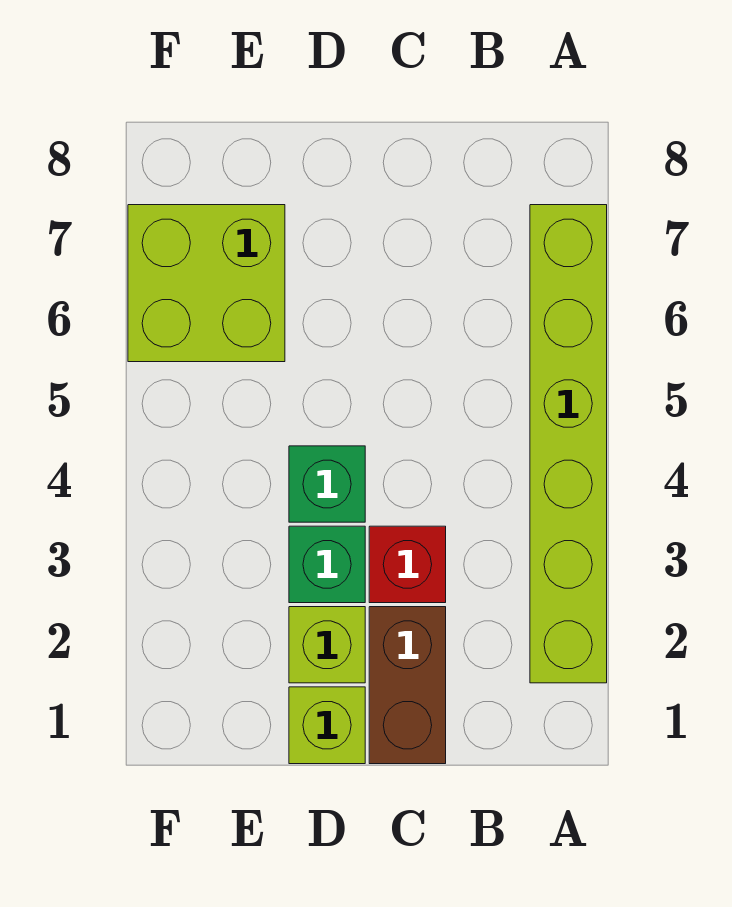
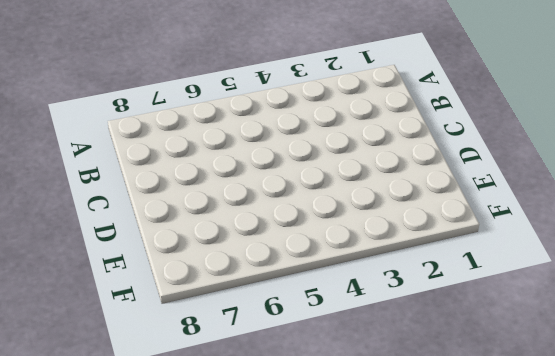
none -> lime 1x6 brick [530,205,607,683]
none -> brown 1x2 brick [369,607,446,764]

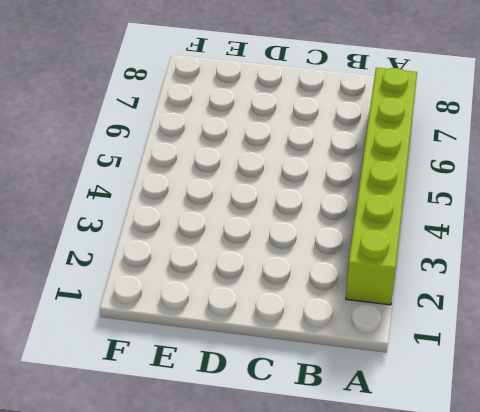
none -> brown 1x2 brick [369,607,446,764]
none -> red 1x1 brick [369,526,446,603]

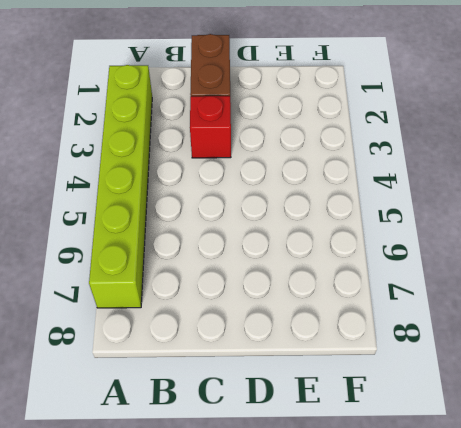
none -> lime 1x1 brick [289,687,365,764]
none -> lime 1x1 brick [289,607,365,683]

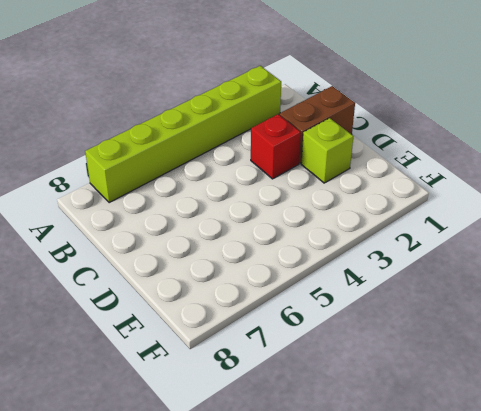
none -> lime 1x1 brick [289,687,365,764]
none -> green 1x1 brick [289,526,365,603]

